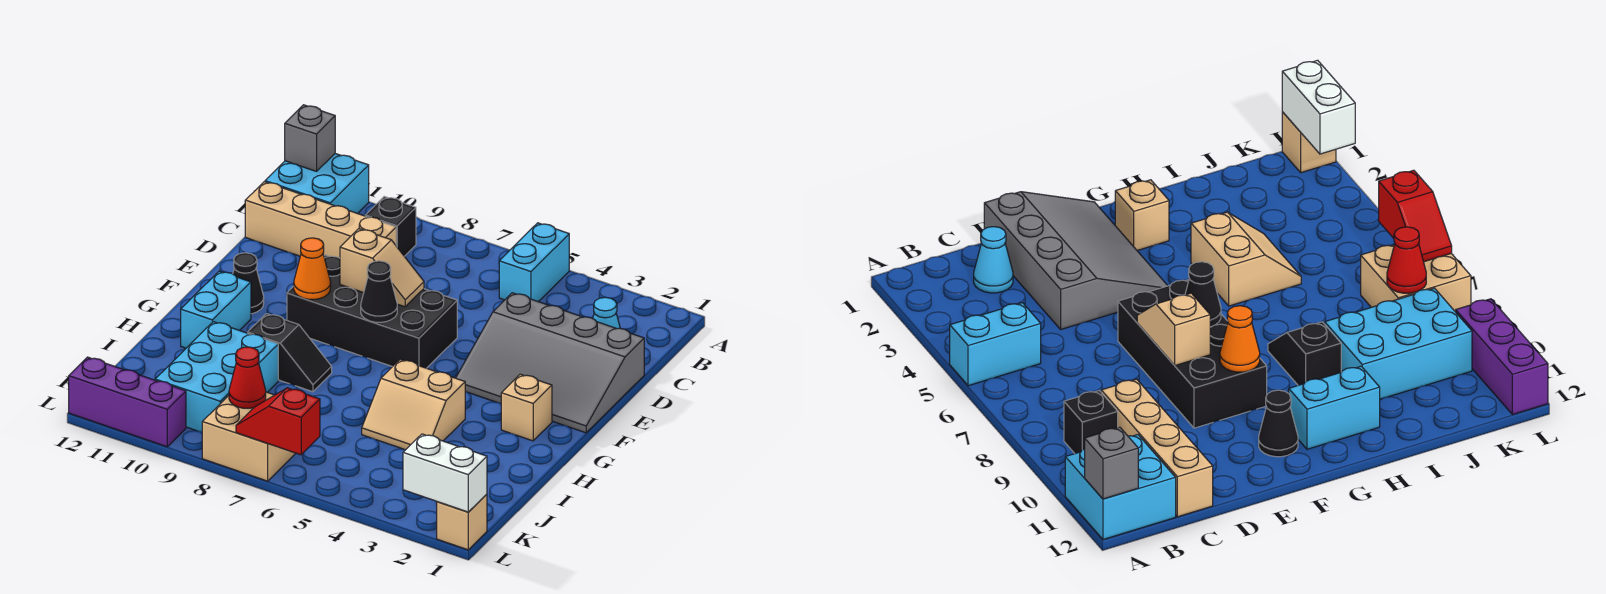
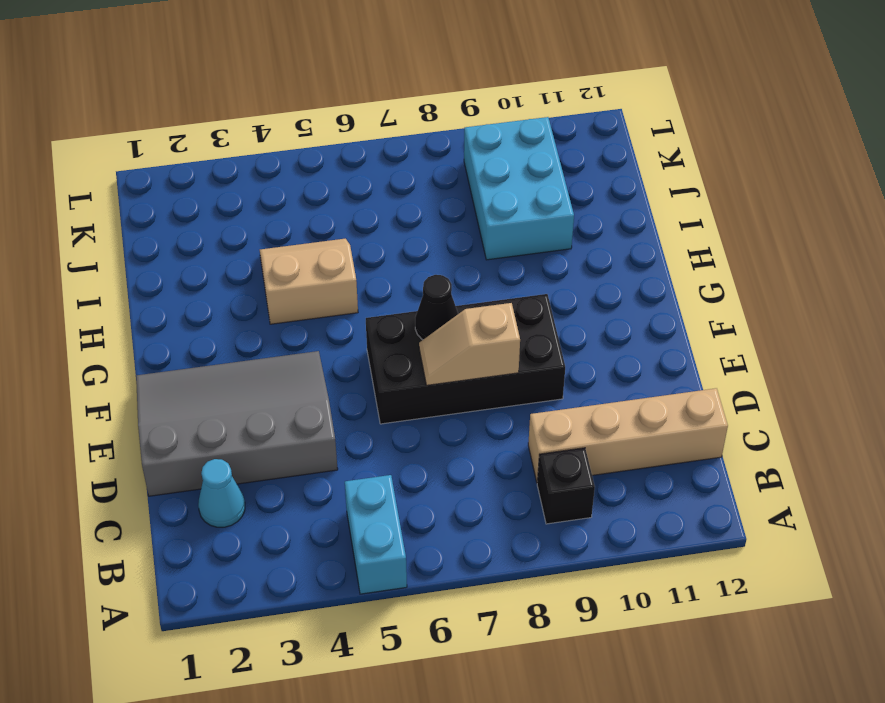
none -> cyan 2x2 brick [265,154,369,214]
none -> black 1x1 cone [233,253,264,314]
none -> tan 1x1 brick [501,374,552,441]

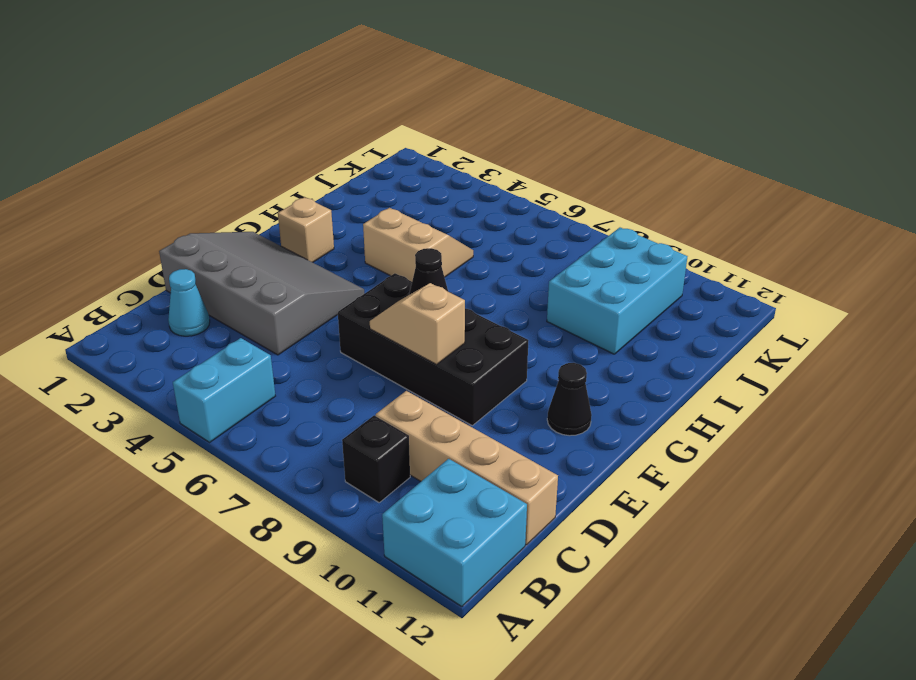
none -> cyan 1x2 brick [181,271,251,348]
none -> black 1x2 slope [248,314,332,392]
none -> tan 2x2 brick [202,392,296,481]

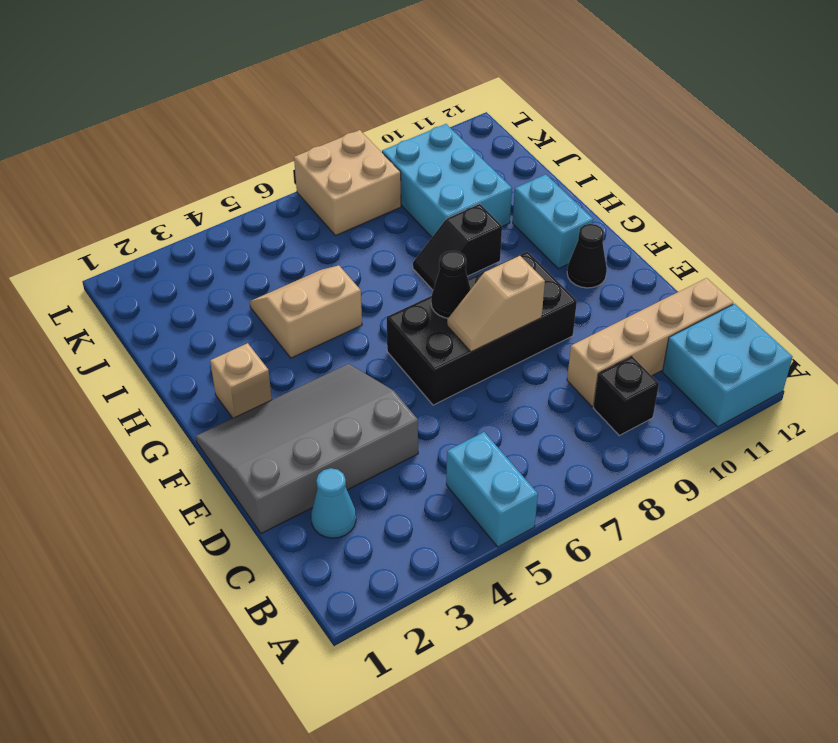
none -> tan 1x1 brick [437,494,487,550]
none -> purple 1x3 brick [69,357,186,447]
none -> grey 1x1 brick [285,105,335,171]

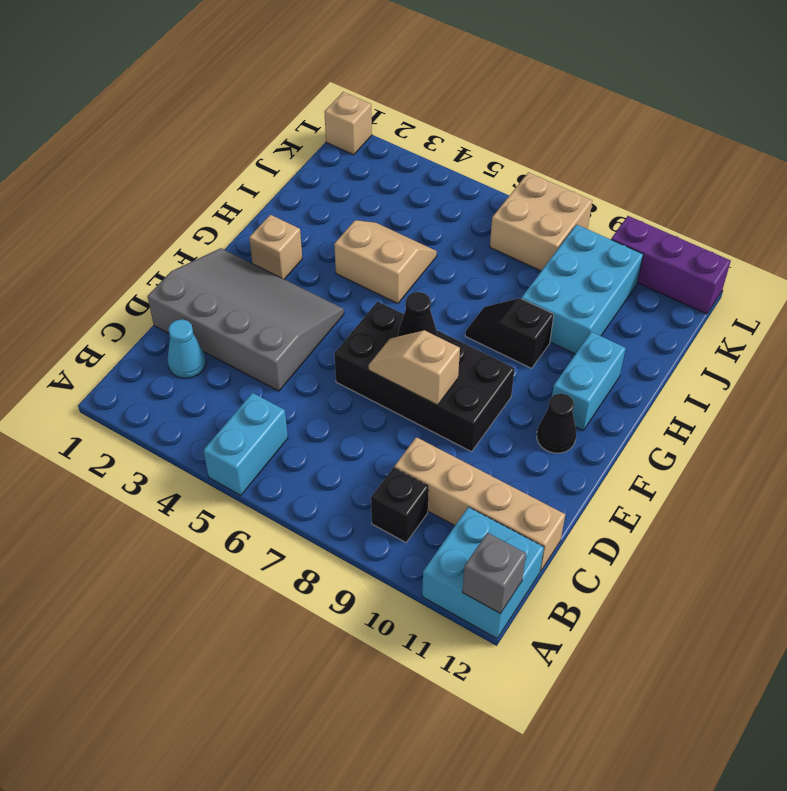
none -> orange 1x1 cone [294,238,331,300]
none -> red 1x1 cone [229,347,266,408]
none -> white 1x2 brick [403,434,487,512]

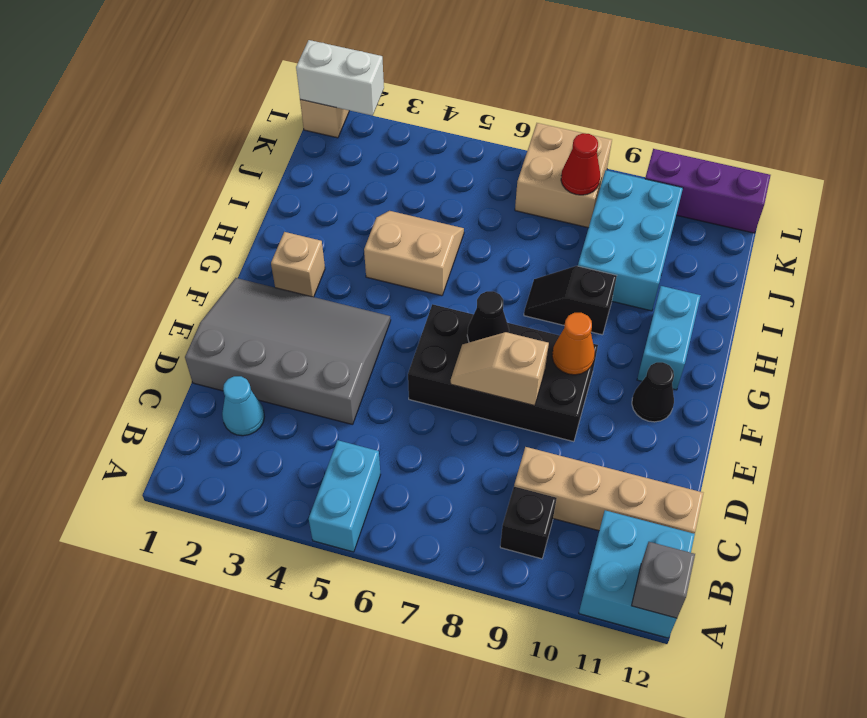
none -> red 1x2 slope [236,388,320,455]

